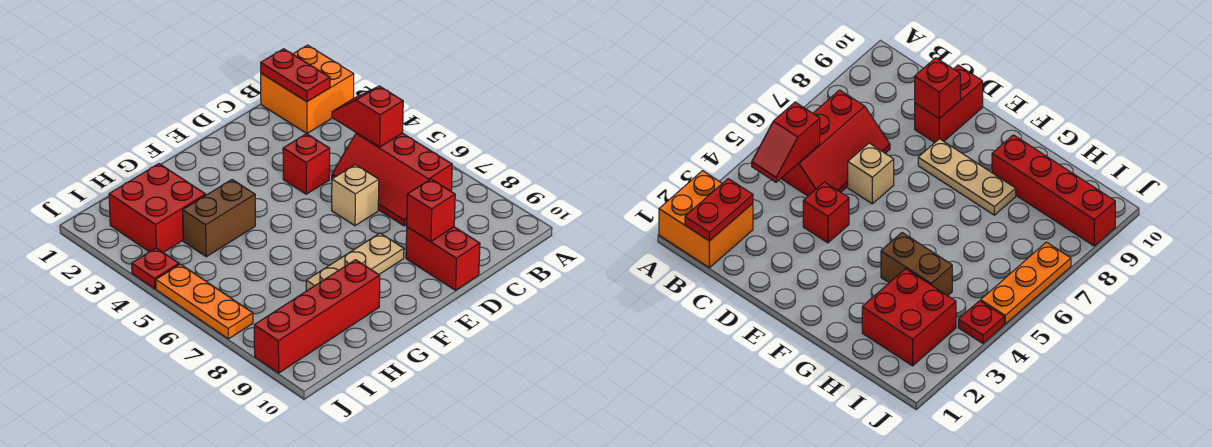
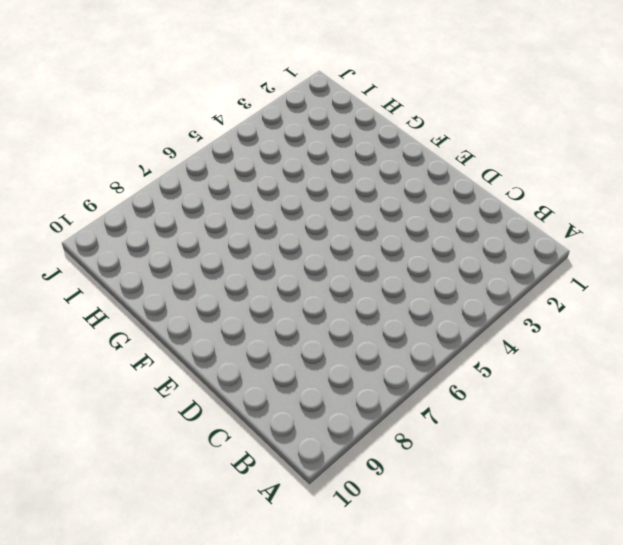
none -> orange 2x2 brick [261,45,354,134]
none -> red 2x3 slope [332,133,452,226]
none -> red 1x1 brick [283,134,330,194]

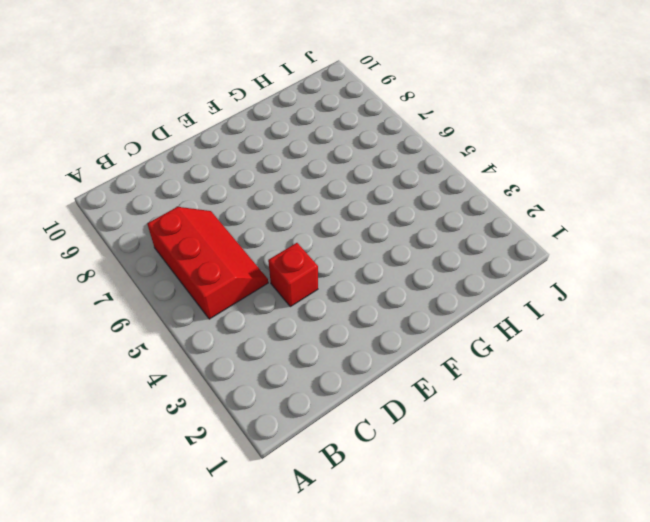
none -> orange 2x2 brick [261,45,354,134]
none -> tan 1x1 brick [332,164,379,226]
none -> red 1x2 brick [406,227,480,290]

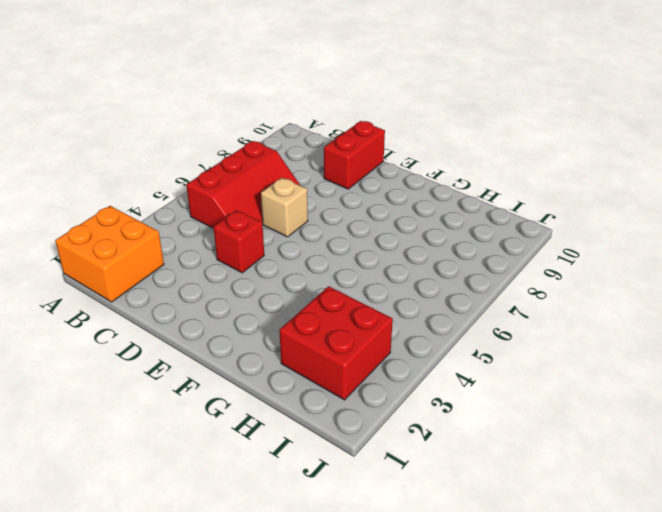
none -> tan 1x3 plate [306,233,404,291]
none -> brown 1x2 brick [183,180,255,257]
none -> red 1x4 brick [254,260,380,373]

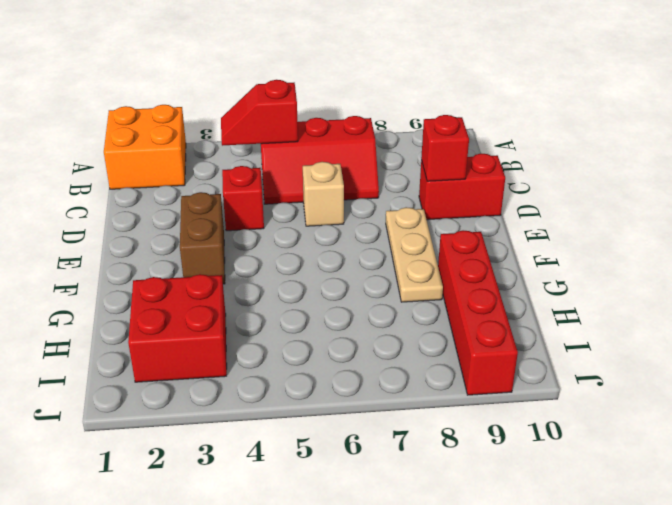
brown 1x2 brick [180,192,225,284] -> brown 1x2 brick moved to [183,180,255,257]
none -> red 1x1 plate [132,248,179,289]
none -> orange 1x3 plate [156,264,253,339]
none -> red 1x2 plate [261,49,330,102]

